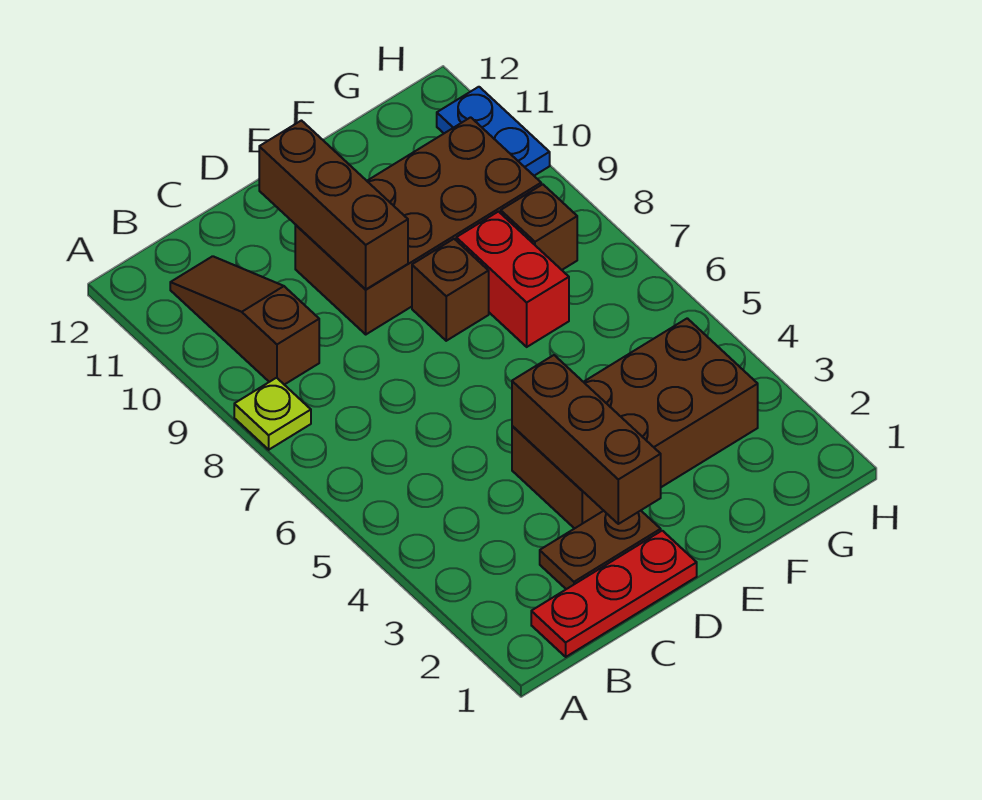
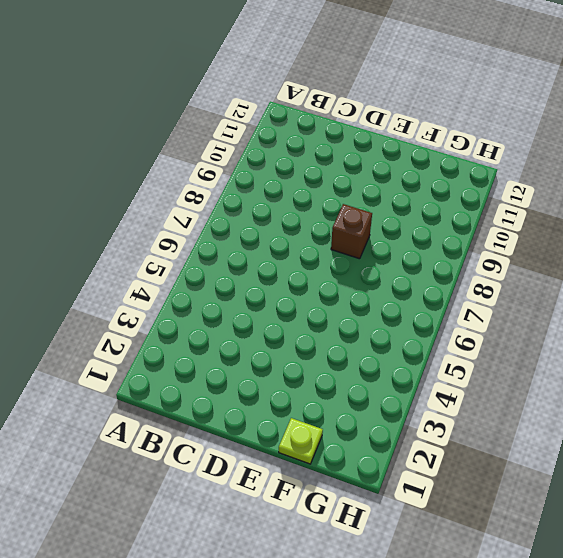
lime 1x1 plate [279,418,323,464] -> lime 1x1 plate moved to [234,378,311,450]
none -> red 1x3 plate [531,531,697,657]
none -> brown 1x3 slope [170,256,319,385]
none -> brown 1x2 plate [540,511,661,589]

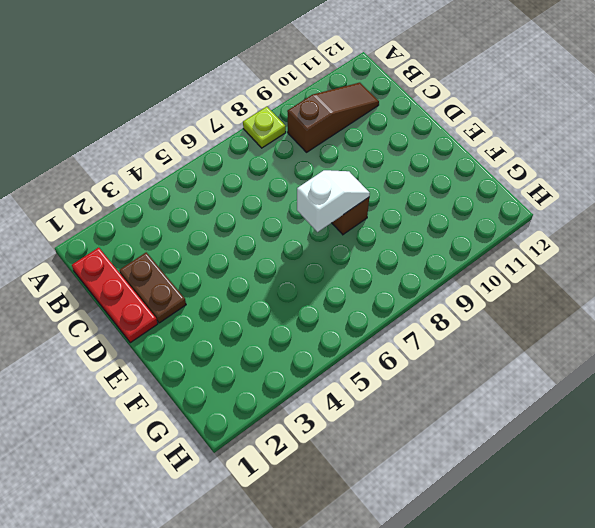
white 1x2 slope [297,170,370,232] -> none
none -> brown 2x4 brick [512,318,758,529]
none -> brown 2x4 brick [295,117,541,334]
none -> red 1x2 brick [456,212,569,347]

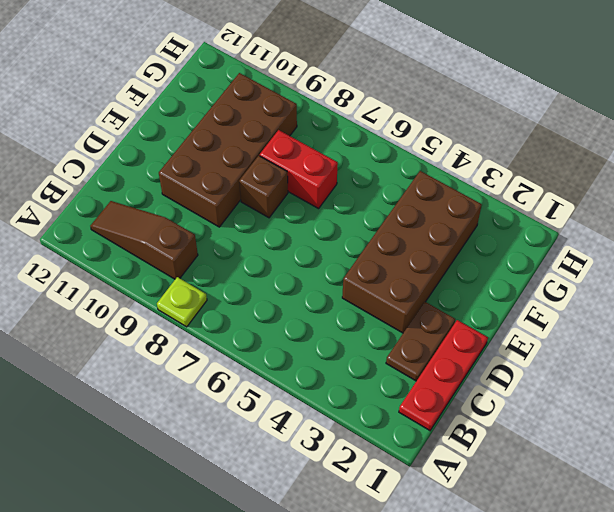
none -> brown 1x1 brick [501,184,577,270]
none -> blue 1x2 plate [437,87,550,176]
none -> brown 1x3 brick [512,355,661,524]

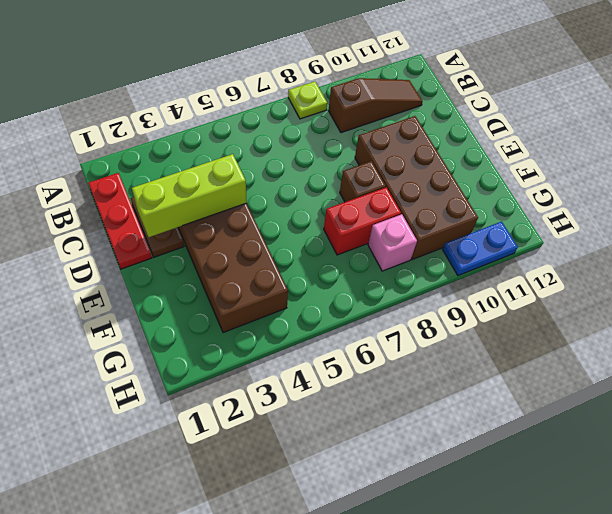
lime 1x3 brick [132,154,247,237] -> brown 1x3 brick [512,355,661,524]
pink 1x1 brick [368,214,417,271] -> brown 1x1 brick [501,184,577,270]
none -> brown 1x3 brick [259,121,408,289]

